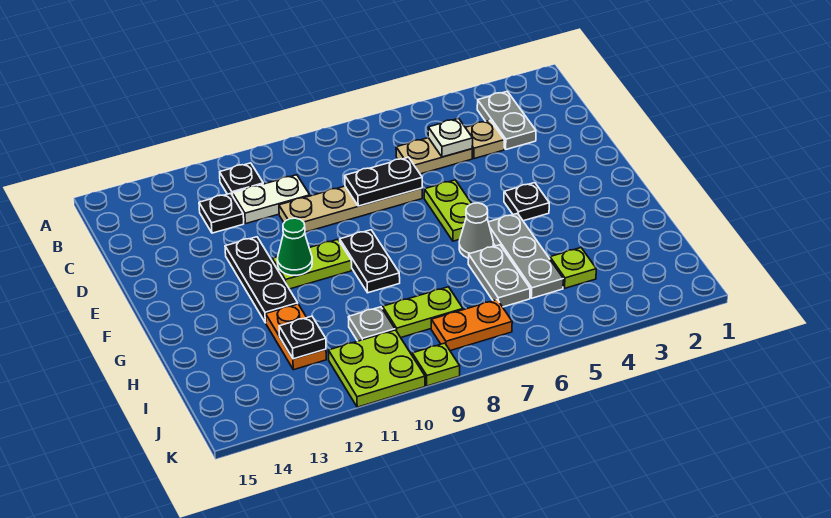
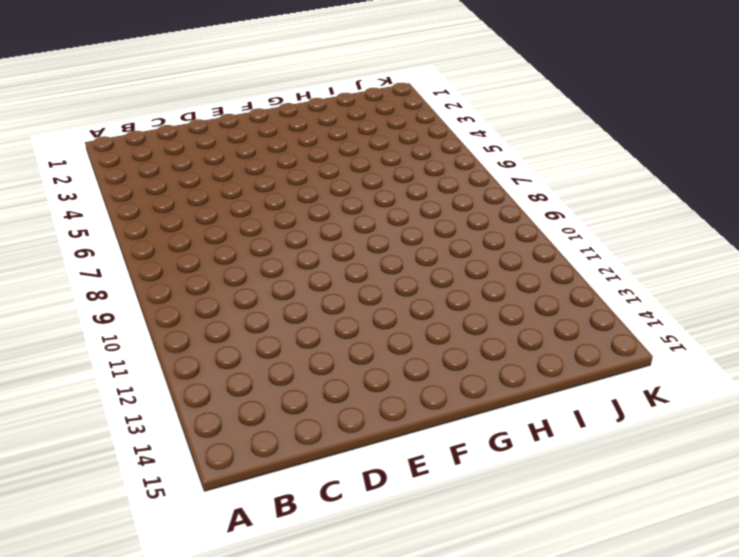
none -> grey 1x2 plate [477,91,536,149]
none -> black 1x1 plate [220,163,263,196]
none -> tan 1x1 plate [465,120,504,159]

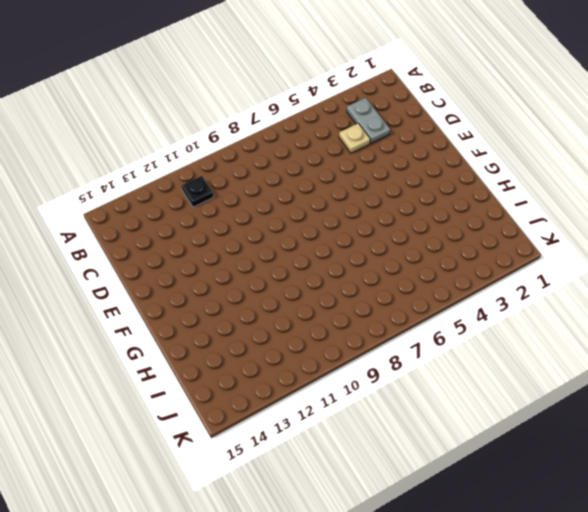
none -> tan 1x2 plate [396,138,472,174]
none -> white 1x2 plate [232,175,310,224]
none -> black 1x1 plate [199,193,244,233]

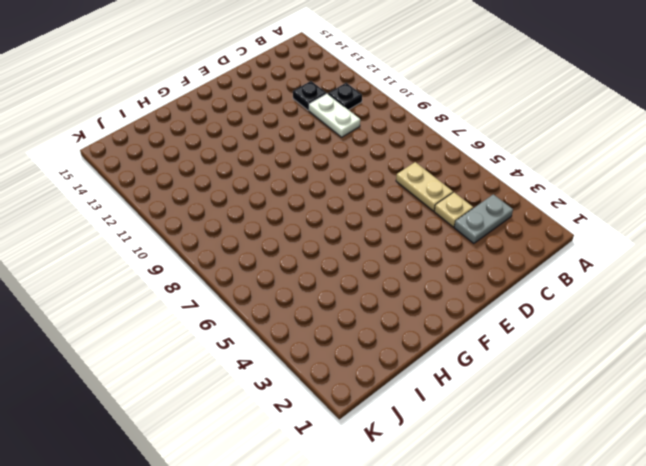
none -> tan 1x4 plate [279,186,422,232]
none -> lime 1x2 plate [424,180,472,241]
none -> black 1x3 plate [225,237,298,323]

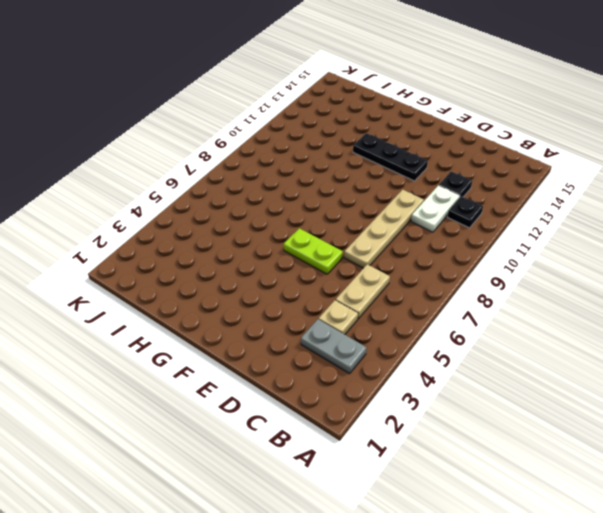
none -> black 1x1 plate [504,183,549,221]
none -> black 1x2 plate [340,230,400,293]
none -> lime 1x2 plate [272,239,352,289]

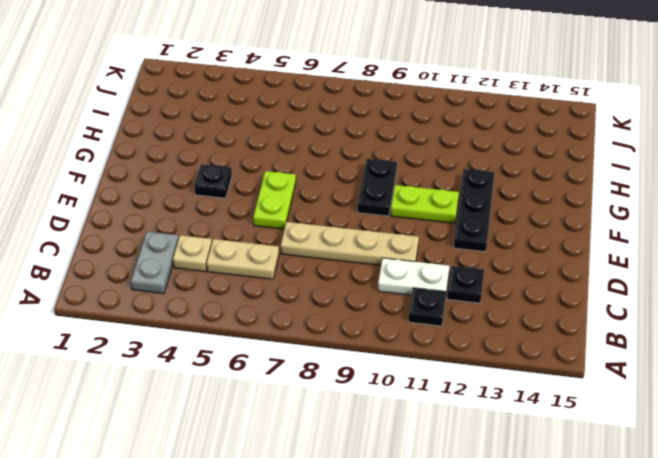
none -> grey 1x3 plate [488,213,563,298]
none -> grey 1x1 cone [459,203,493,258]
none -> grey 1x2 plate [468,245,530,307]

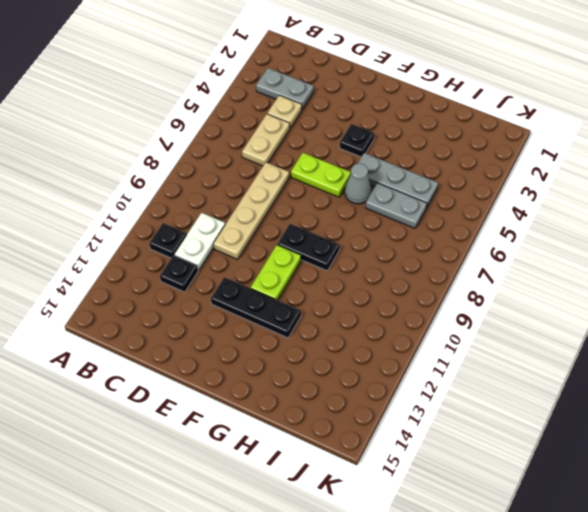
none -> orange 1x2 plate [266,304,326,370]
none -> lime 1x1 plate [550,248,596,288]
none -> lime 1x2 plate [383,287,463,337]

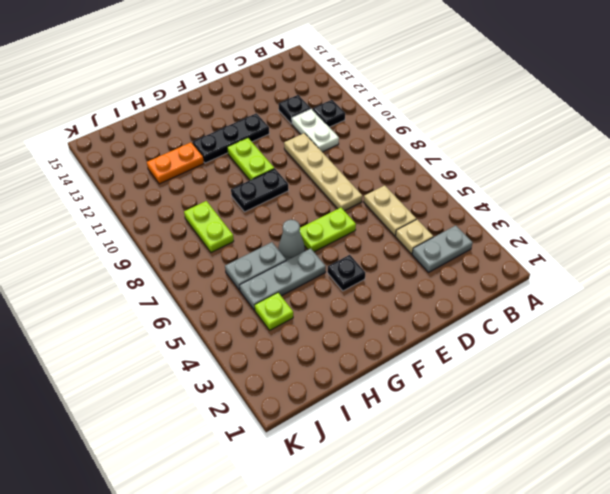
none -> grey 1x1 plate [348,307,395,341]
none -> orange 1x2 plate [431,300,512,351]
none -> lime 2x2 plate [328,330,425,407]

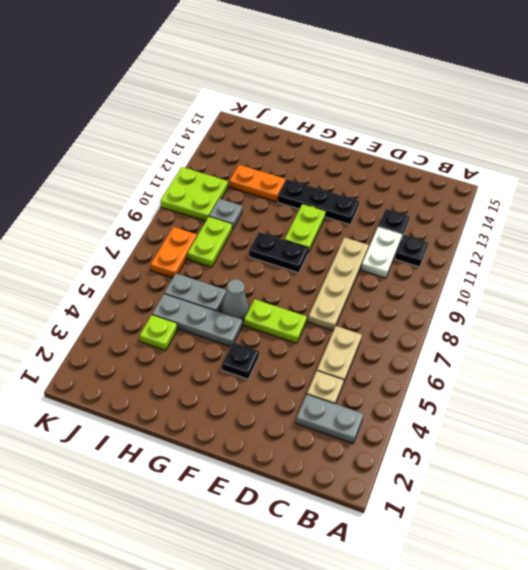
none -> lime 1x1 plate [412,343,460,386]
none -> white 1x1 plate [428,118,473,157]
none -> black 1x2 plate [345,157,422,206]

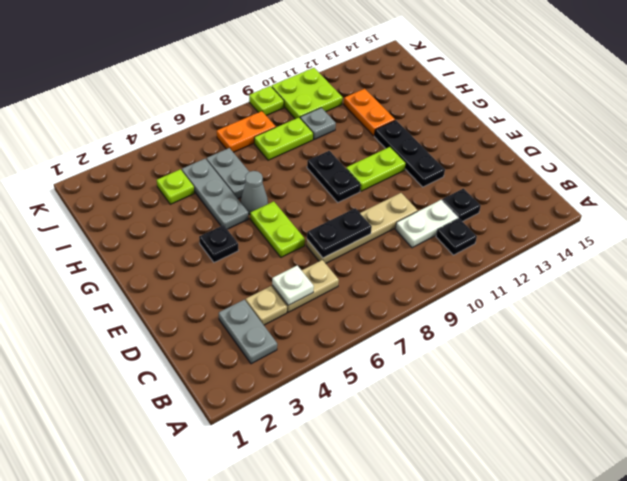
none -> green 1x1 cone [277,218,312,275]
none -> black 1x1 plate [279,316,326,359]

